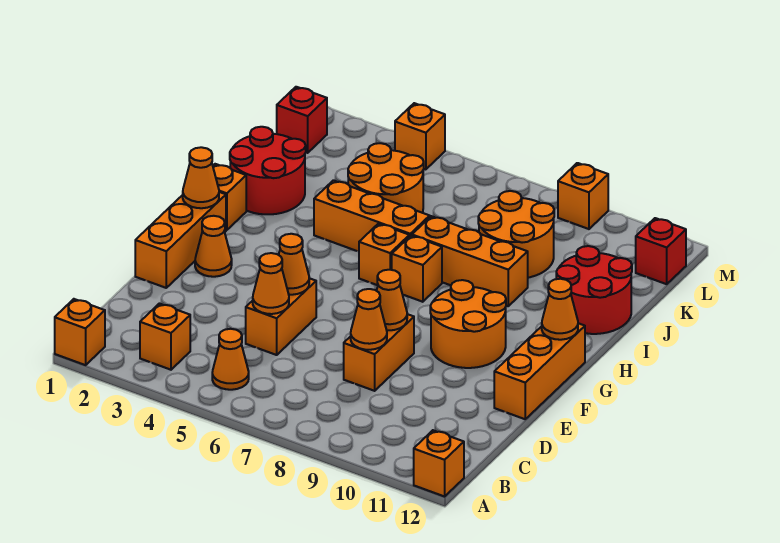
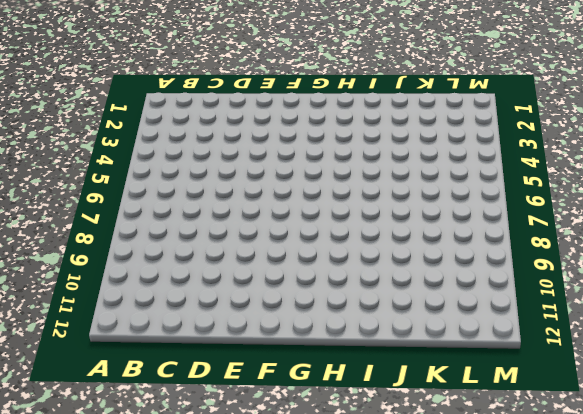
none -> orange 1x1 brick [55,299,105,365]
none -> orange 1x1 brick [414,430,464,496]
none -> orange 1x1 brick [140,304,190,370]

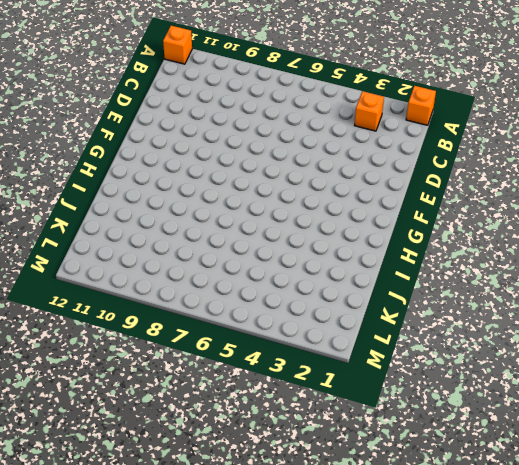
none -> orange 1x1 cone [212,329,249,390]
none -> orange 1x2 brick [246,278,316,355]
none -> orange 1x2 brick [344,314,414,391]

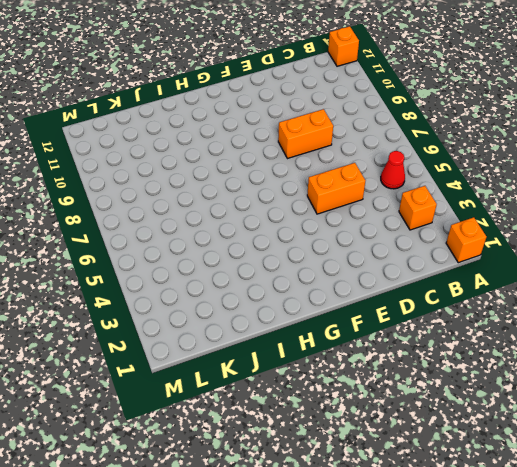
red 1x1 cone [381,151,405,189] -> orange 1x1 cone [212,329,249,390]
none -> orange 1x3 brick [135,192,226,288]
none -> orange 1x3 brick [494,323,585,419]
none -> orange 1x1 cone [195,216,232,277]

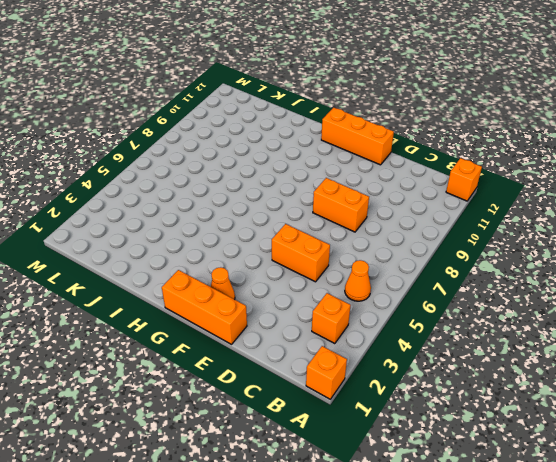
none -> orange 2x2 round brick [430,280,506,368]
none -> orange 1x1 brick [213,164,246,230]
none -> orange 1x1 brick [359,224,409,285]

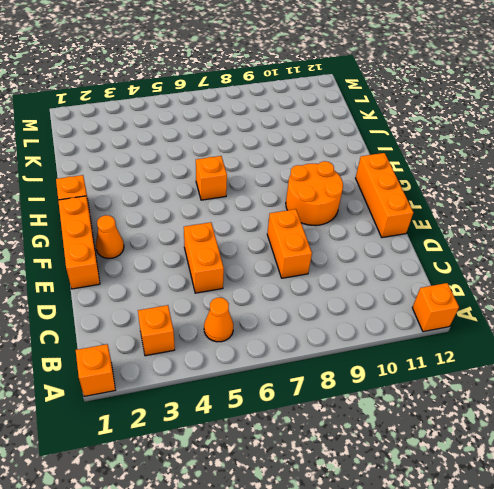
none -> orange 1x1 brick [392,236,442,302]
none -> red 2x2 round brick [230,127,306,214]
none -> orange 1x3 brick [314,180,430,252]

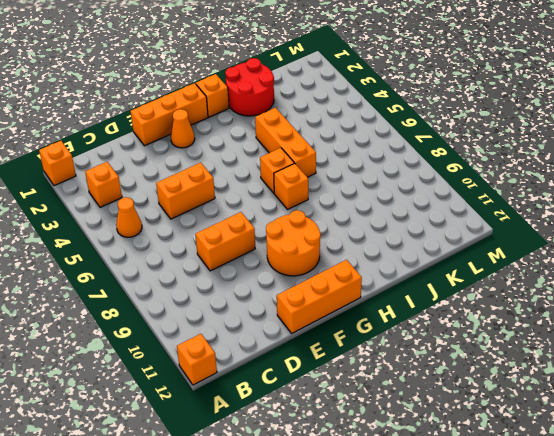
none -> orange 1x3 brick [412,216,528,306]
none -> red 2x2 round brick [556,246,632,334]
none -> orange 2x2 round brick [348,143,424,213]

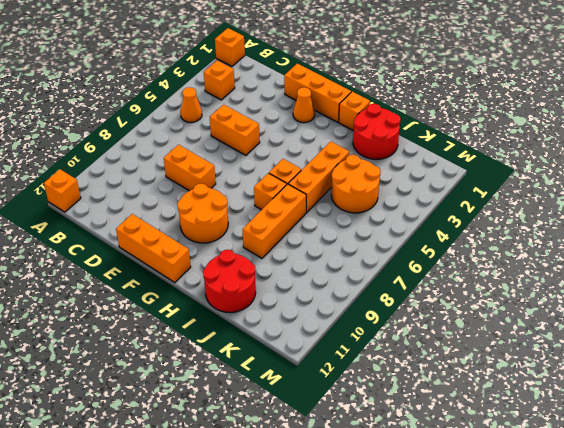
none -> orange 2x2 round brick [478,191,554,278]
none -> red 1x1 brick [277,87,327,153]
none -> red 1x1 brick [636,218,686,284]

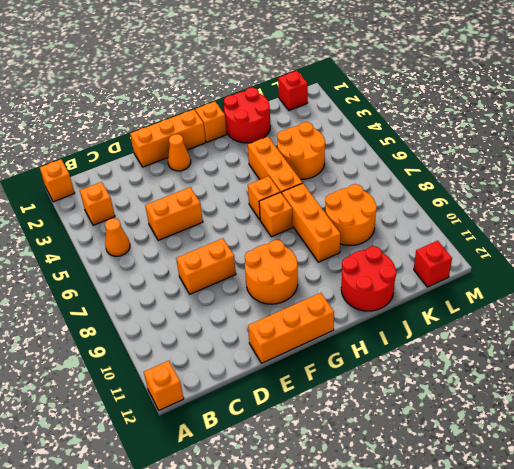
none -> orange 1x1 brick [395,103,445,169]
none -> orange 1x1 brick [558,163,608,229]
none -> orange 1x1 cone [253,253,289,314]

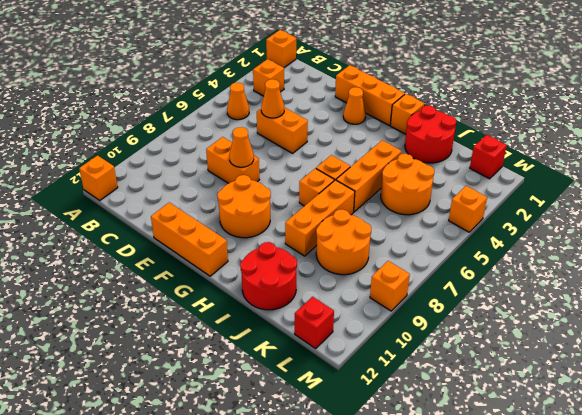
none -> orange 1x1 cone [351,289,387,350]
none -> orange 1x1 cone [279,234,309,295]
none -> orange 1x1 cone [183,147,219,208]

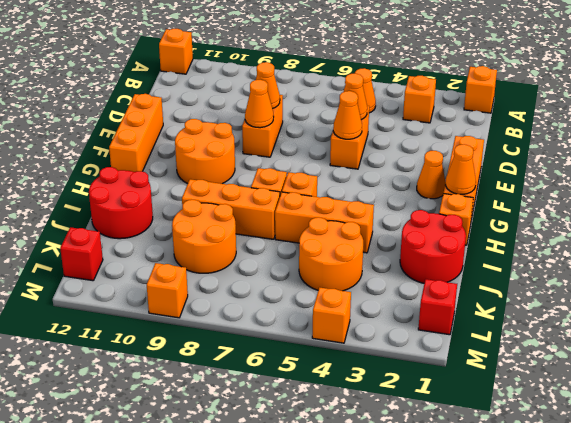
none -> orange 1x1 cone [542,279,578,340]

